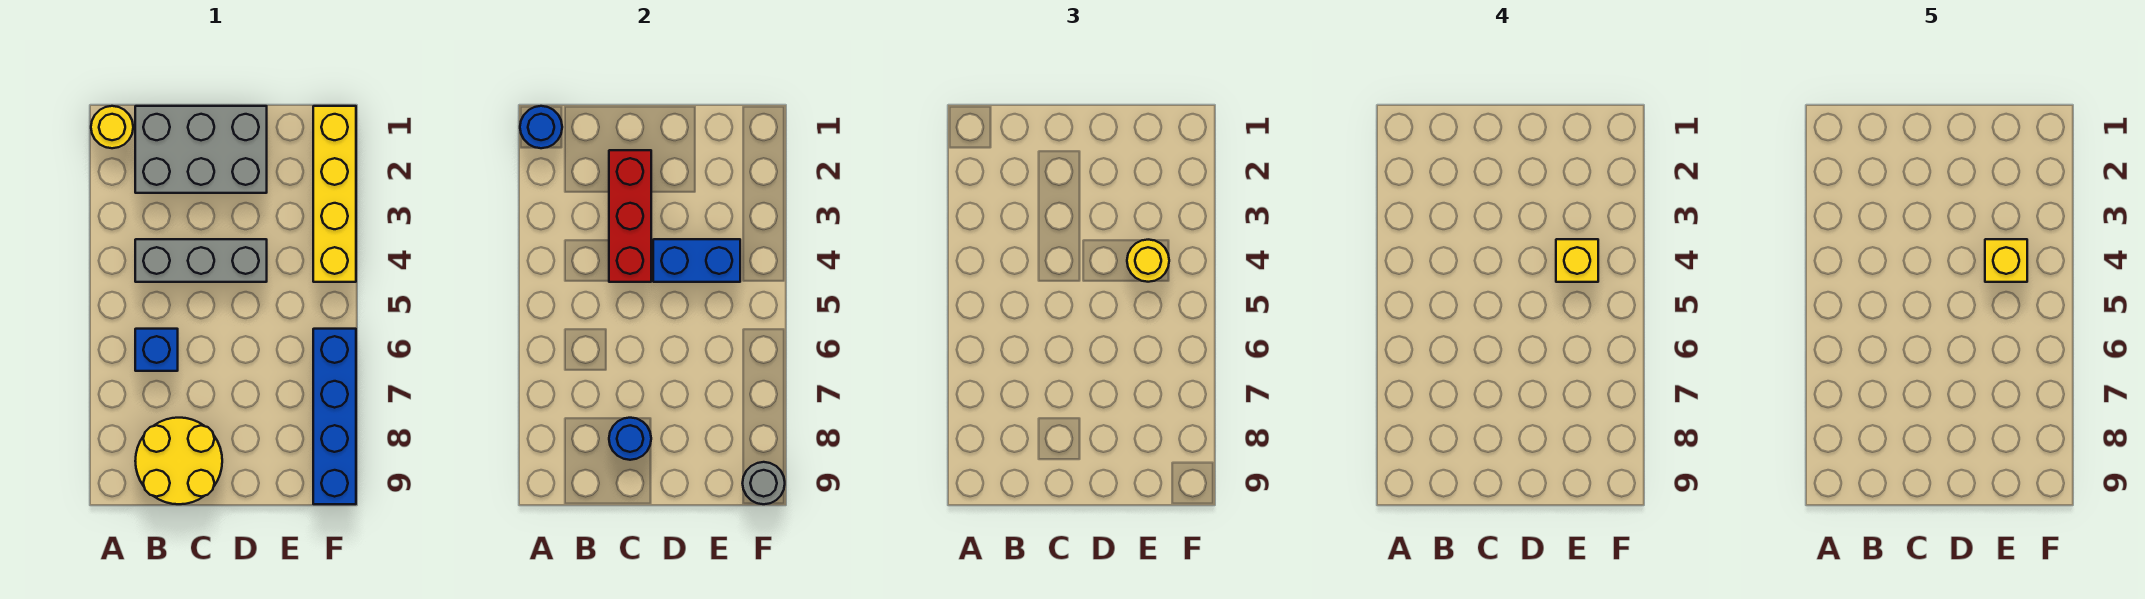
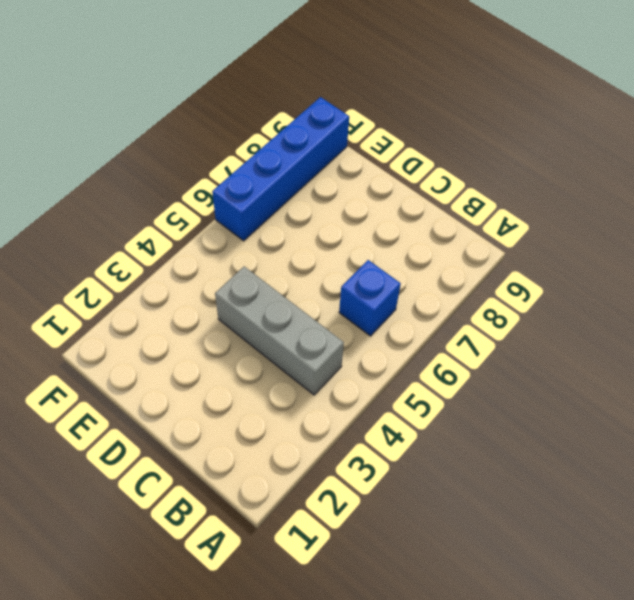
none -> yellow 1x1 round brick [91,106,133,148]
none -> grey 2x3 brick [135,106,267,193]
none -> yellow 2x2 round brick [135,418,222,504]

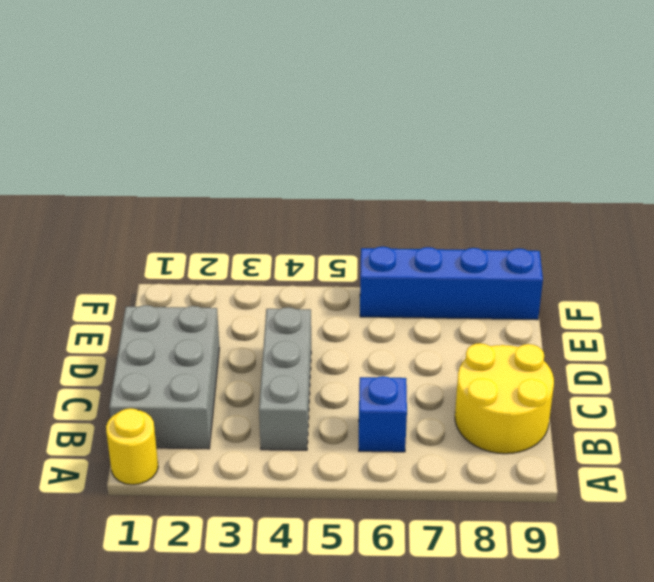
none -> yellow 1x4 brick [313,106,356,282]
none -> blue 1x1 round brick [520,106,562,148]
none -> red 1x3 brick [609,150,651,282]

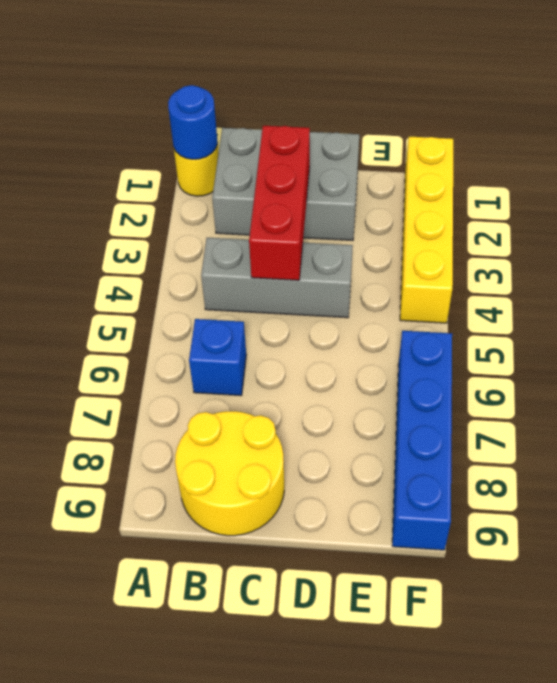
none -> blue 1x1 round brick [609,418,651,460]
none -> blue 1x2 brick [653,239,740,282]
none -> grey 1x1 round brick [743,462,785,504]

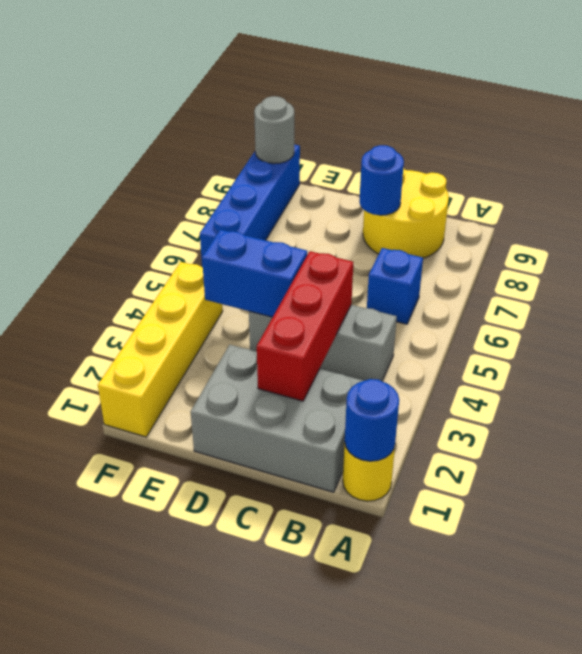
none -> yellow 1x1 round brick [1127,240,1169,282]
none -> yellow 1x1 brick [1556,239,1598,282]
none -> yellow 1x1 brick [1985,239,2027,282]

